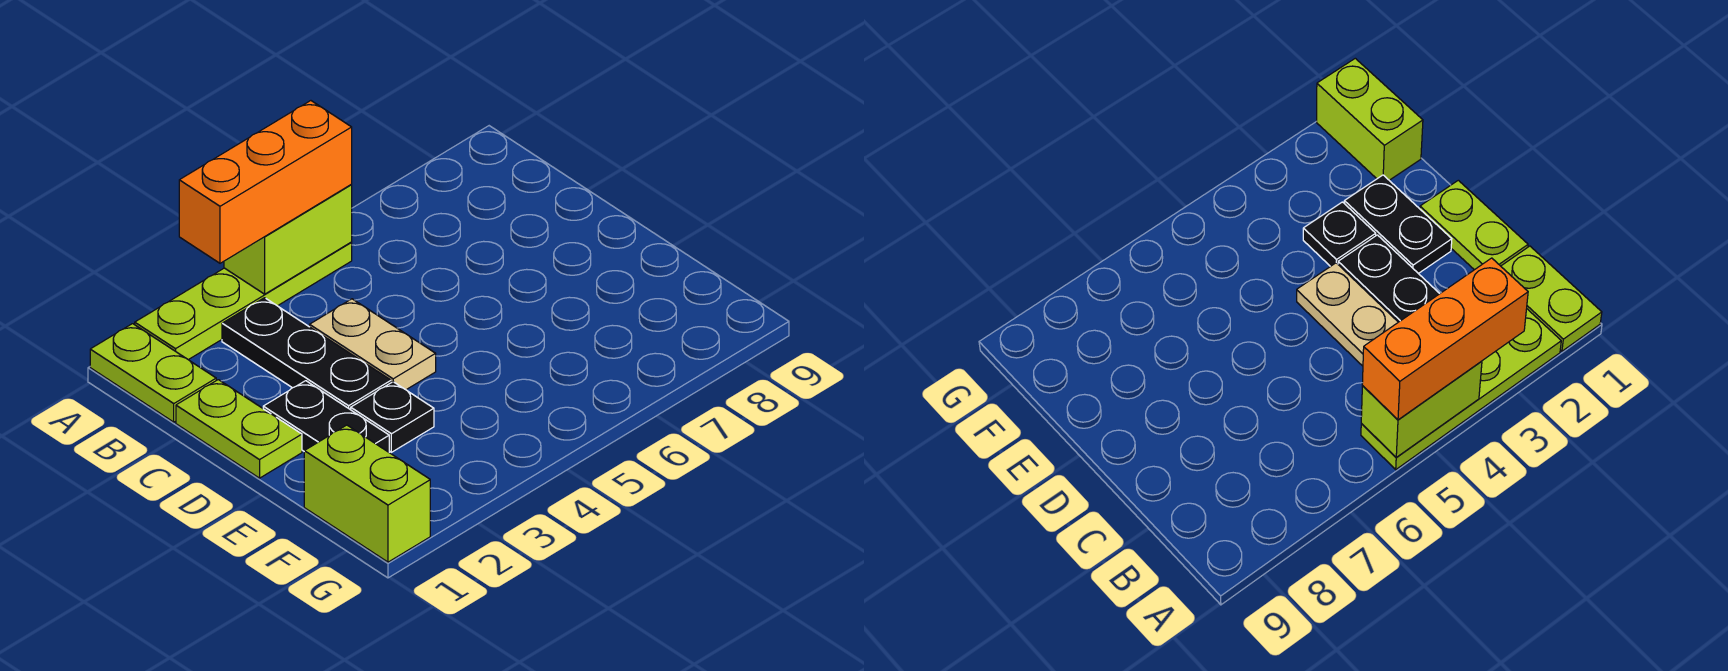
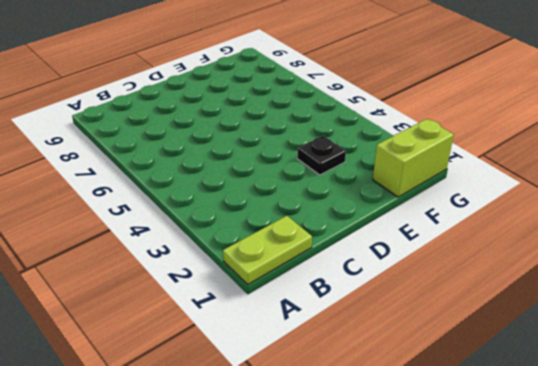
none -> lime 1x4 plate [135,243,352,360]
none -> black 1x3 plate [222,298,391,410]

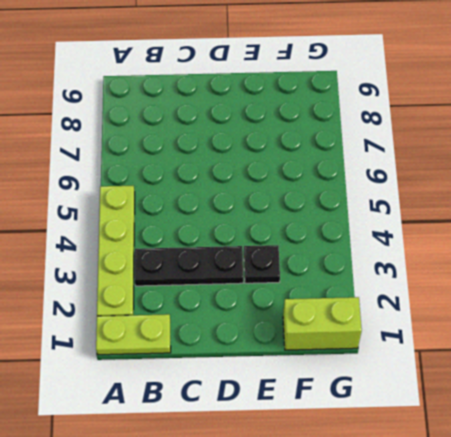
none -> lime 1x2 plate [176,380,302,478]
none -> tan 1x2 plate [310,299,436,390]

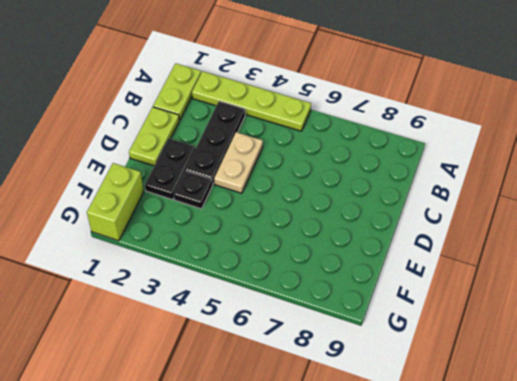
none -> lime 1x2 brick [224,185,352,294]
none -> orange 1x3 brick [179,101,352,263]

